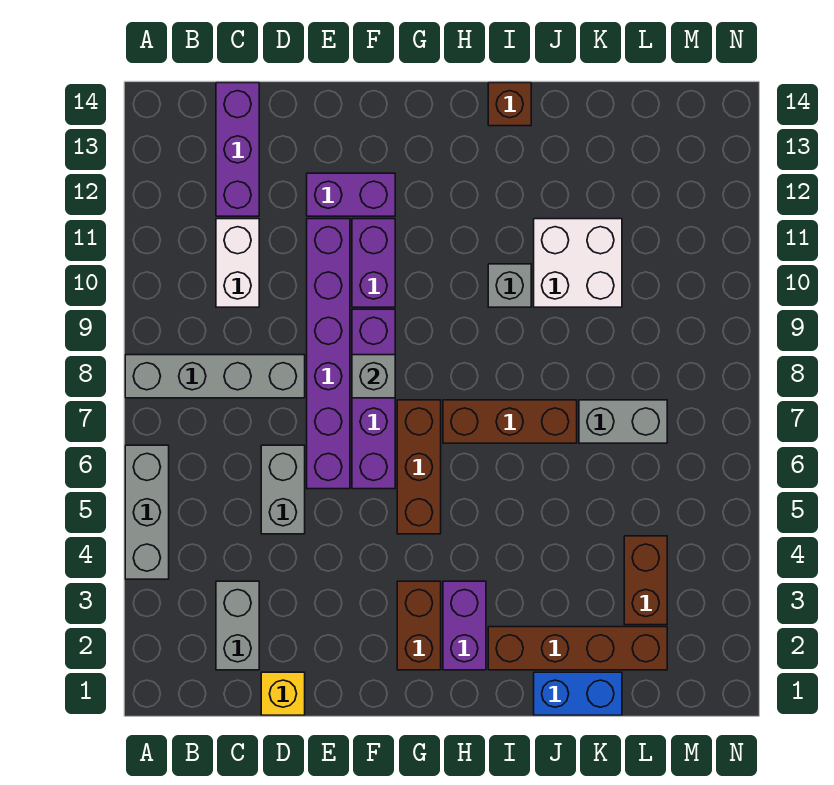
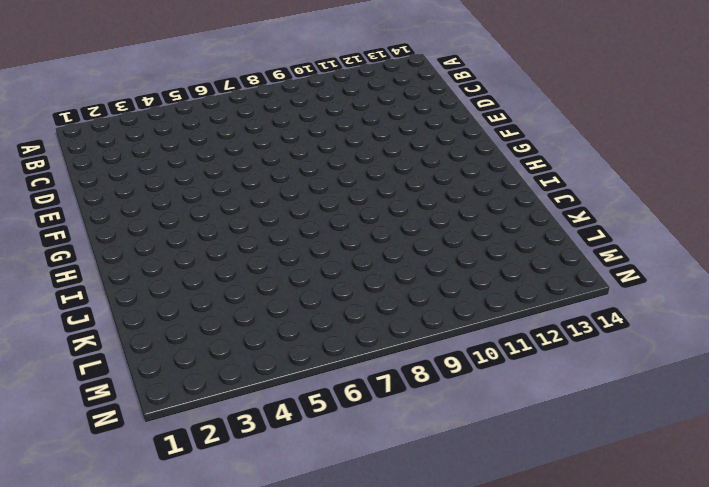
none -> grey 1x3 brick [125,445,169,579]
none -> grey 1x4 brick [125,355,305,398]
none -> grey 1x2 brick [216,581,259,670]

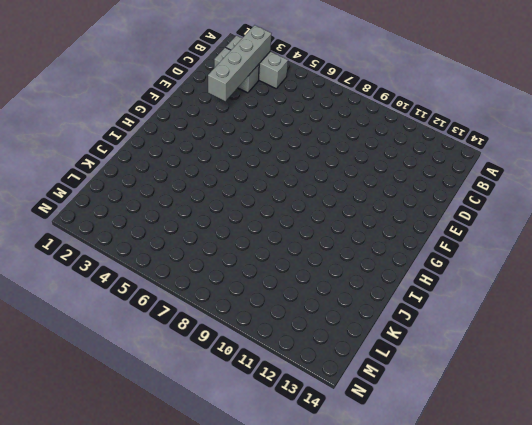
grey 1x3 brick [226,36,288,88] -> grey 1x3 brick moved to [125,445,169,579]
grey 1x4 brick [208,25,272,101] -> grey 1x4 brick moved to [125,355,305,398]
none -> white 1x2 brick [216,219,259,307]
none -> purple 1x3 brick [216,83,259,216]
none -> yellow 1x1 brick [261,672,305,715]

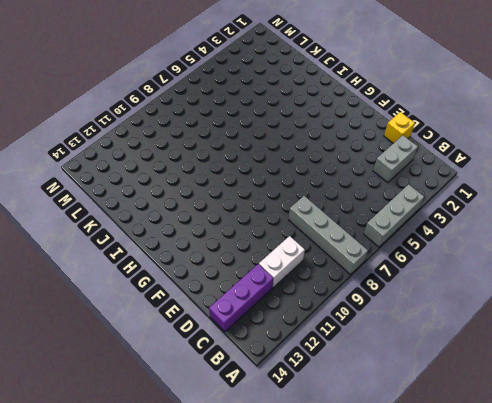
none -> grey 1x2 brick [261,445,305,534]
none -> purple 1x6 brick [307,219,350,489]
none -> purple 1x2 brick [307,173,395,216]

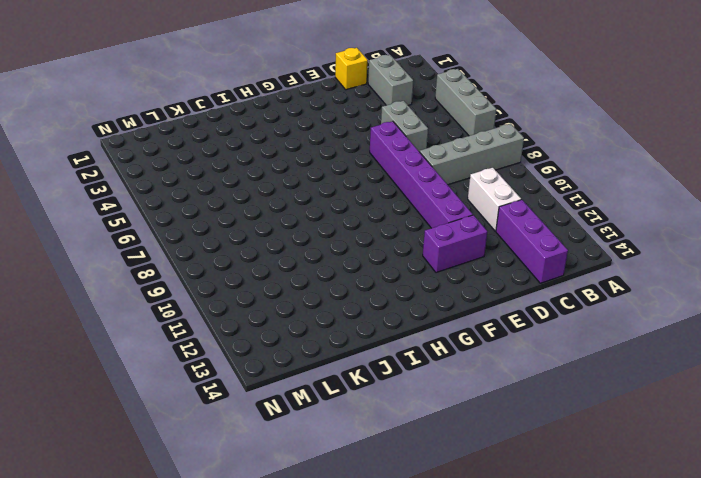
none -> purple 1x4 brick [352,309,395,489]
none -> purple 1x2 brick [352,219,395,307]
none -> brown 1x2 brick [397,581,441,670]

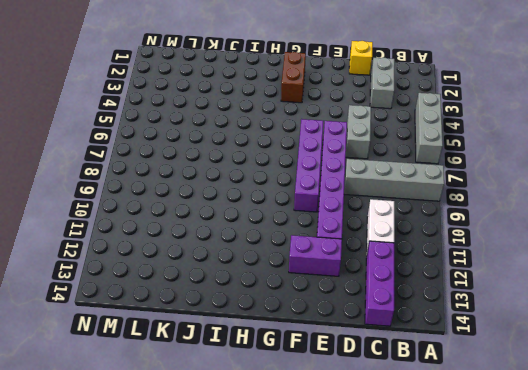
none -> purple 1x2 brick [352,219,395,307]
none -> brown 1x3 brick [397,400,441,534]
none -> purple 1x2 brick [443,581,486,670]

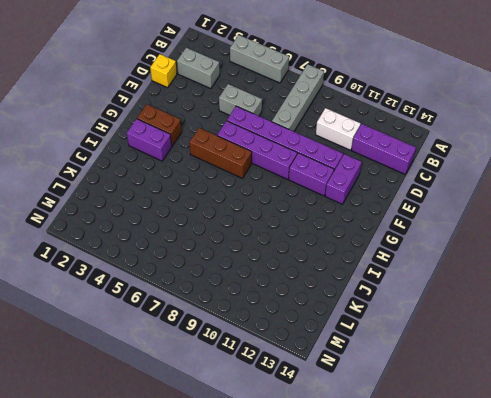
none -> brown 1x3 brick [443,400,577,443]
none -> brown 1x4 brick [488,627,667,670]
none -> grey 1x1 brick [488,264,531,307]

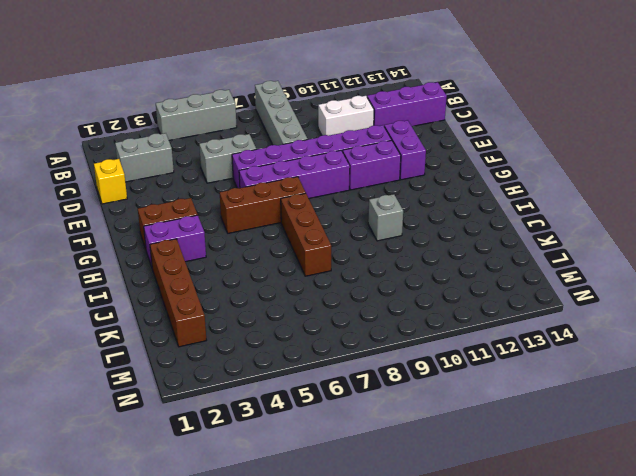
none -> brown 1x1 brick [488,83,531,126]
none -> blue 1x2 brick [534,672,622,715]
none -> white 2x2 brick [534,219,622,307]

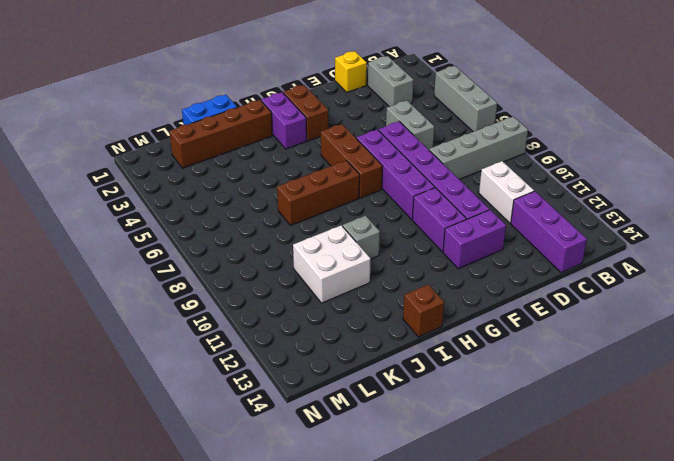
none -> grey 1x2 brick [579,400,667,443]
none -> brown 1x2 brick [624,536,667,625]
none -> grey 1x1 brick [352,355,395,398]

